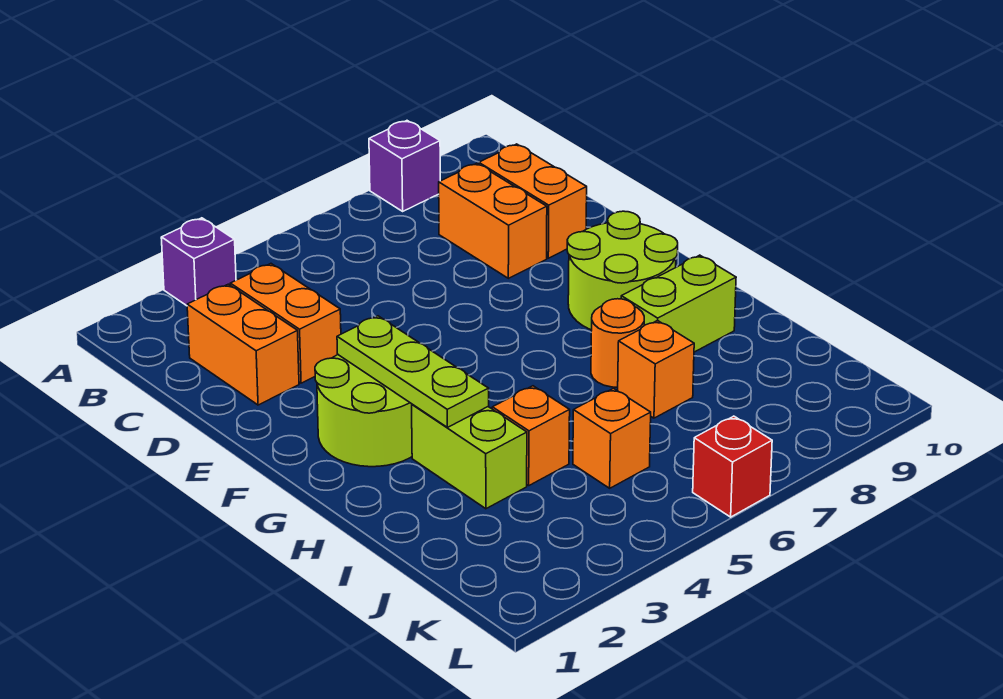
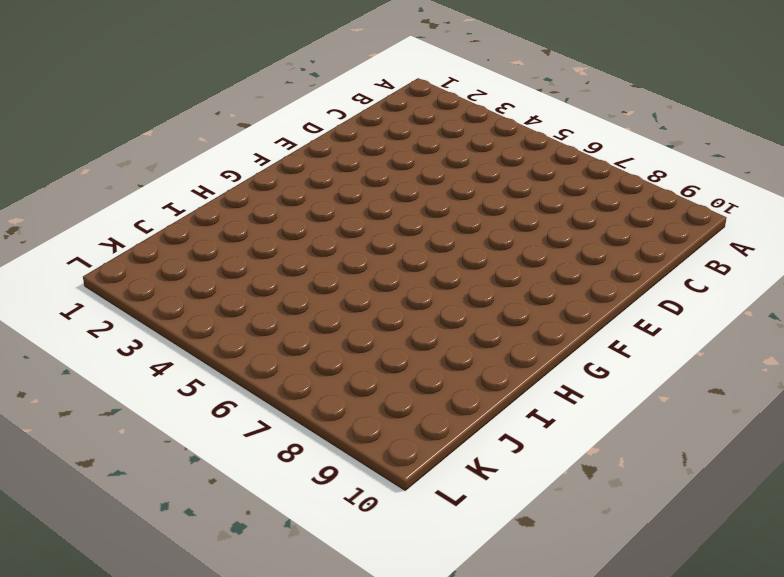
none -> purple 1x1 brick [161,218,236,306]
none -> purple 1x1 brick [369,121,440,211]
none -> orange 1x2 brick [187,284,299,405]

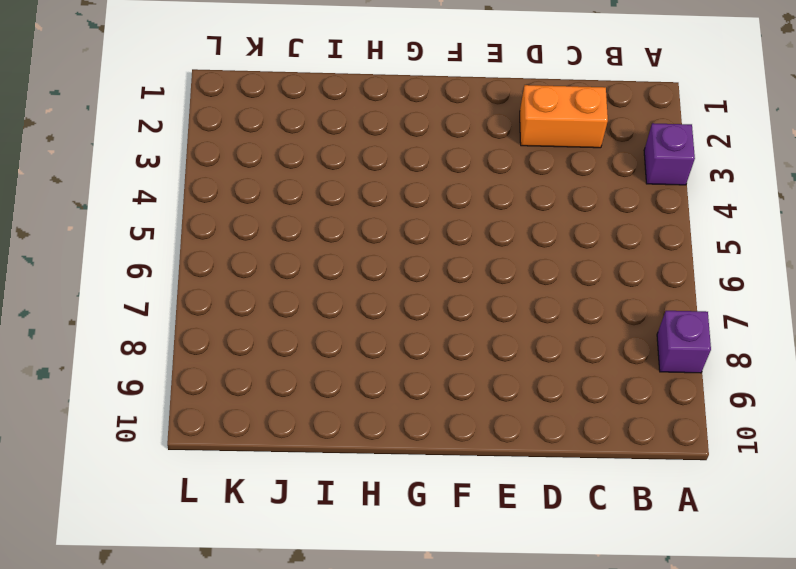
none -> orange 1x2 brick [230,264,341,383]
none -> orange 1x2 brick [439,163,547,278]
none -> orange 1x2 brick [479,144,587,258]

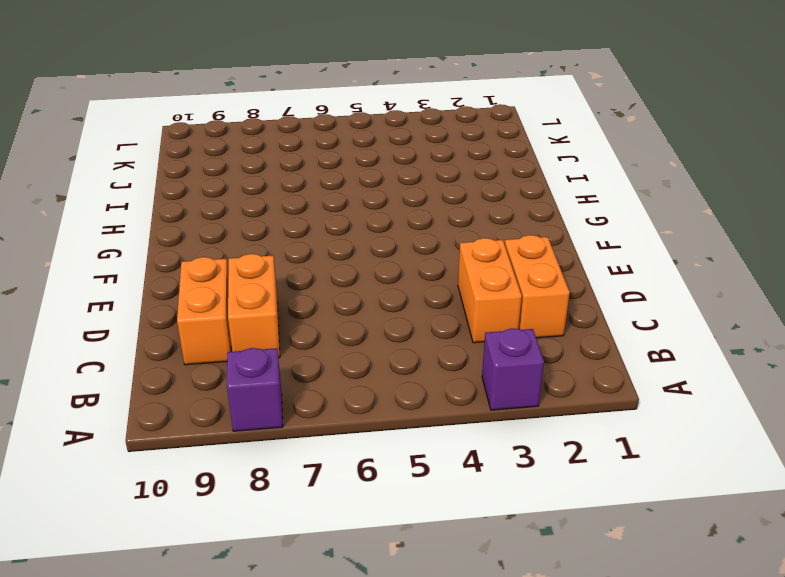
none -> lime 2x2 round brick [315,355,412,467]
none -> lime 2x2 round brick [567,211,678,330]
none -> lime 1x2 brick [412,404,527,509]

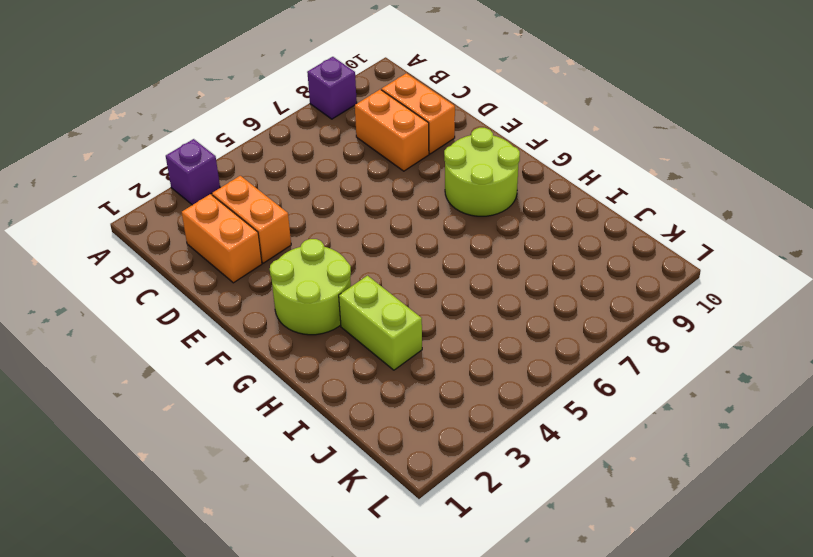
none -> orange 1x1 round brick [591,299,644,387]
none -> lime 1x2 brick [621,255,736,352]
none -> orange 1x1 brick [492,386,570,485]

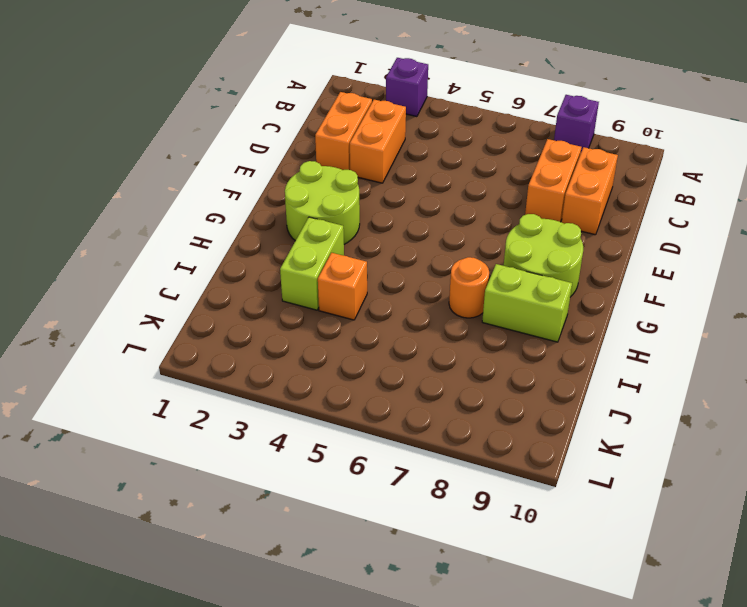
none -> orange 1x1 brick [618,320,694,418]
none -> orange 1x1 brick [573,389,651,488]
none -> red 1x1 brick [693,416,772,517]

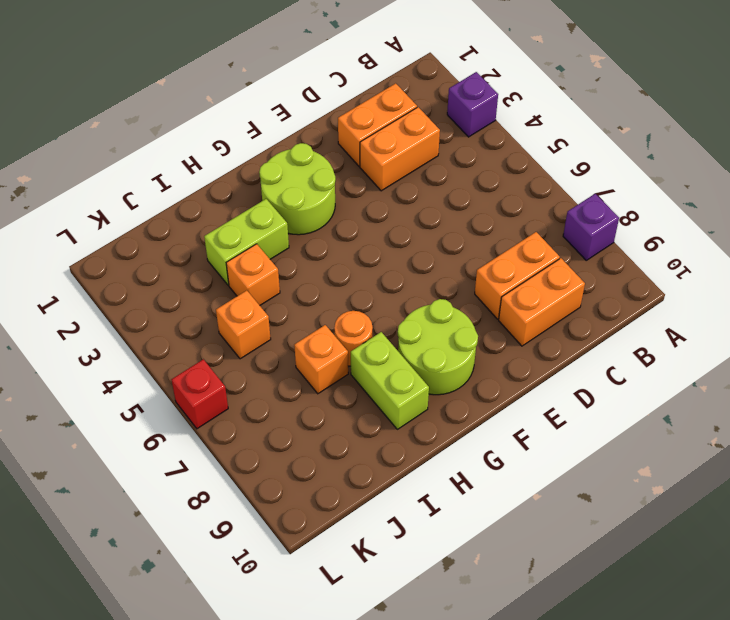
none -> lime 1x3 plate [337,316,489,428]

